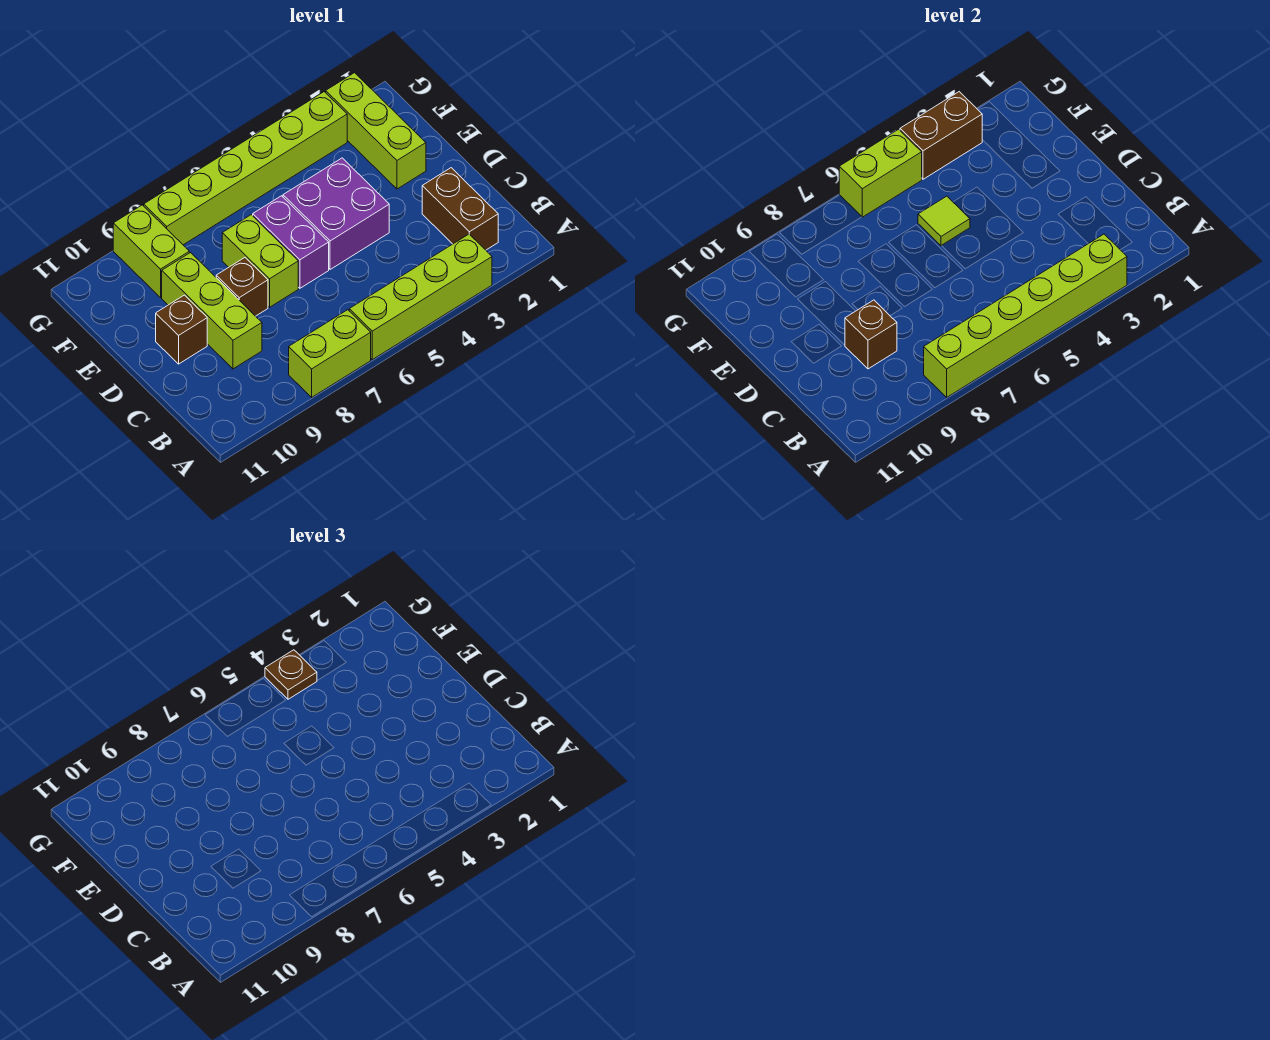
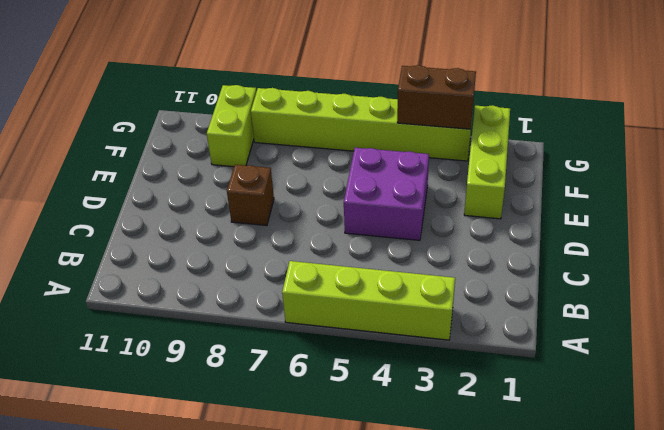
none -> lime 1x2 brick [289,310,371,397]
none -> brown 1x2 brick [422,168,498,250]
none -> lime 1x3 brick [162,253,262,369]

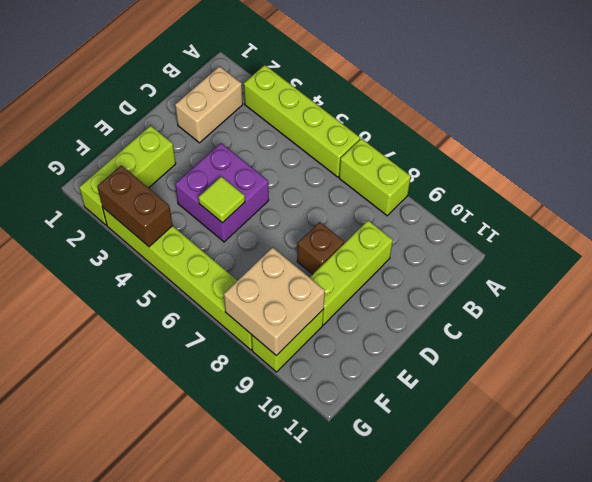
tan 1x2 brick [175,66,243,143] -> brown 1x2 brick [422,168,498,250]
tan 2x2 brick [224,247,325,356] -> none
none -> purple 1x2 brick [253,196,329,288]
none -> lime 1x2 brick [222,215,298,307]
none -> brown 1x1 brick [156,295,207,364]

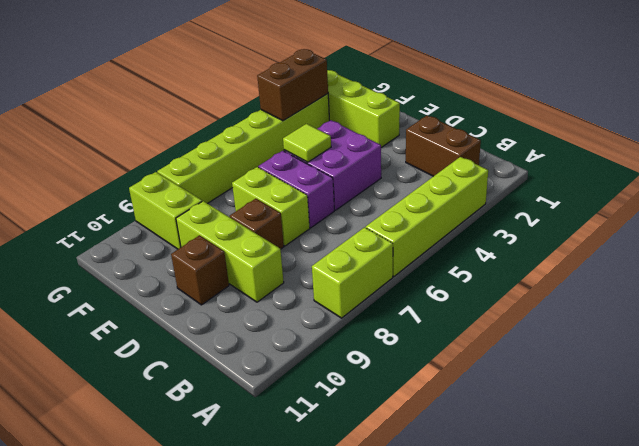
none -> lime 1x6 brick [924,234,1127,397]
none -> brown 1x1 brick [845,300,897,369]
none -> lime 1x2 brick [839,129,922,217]

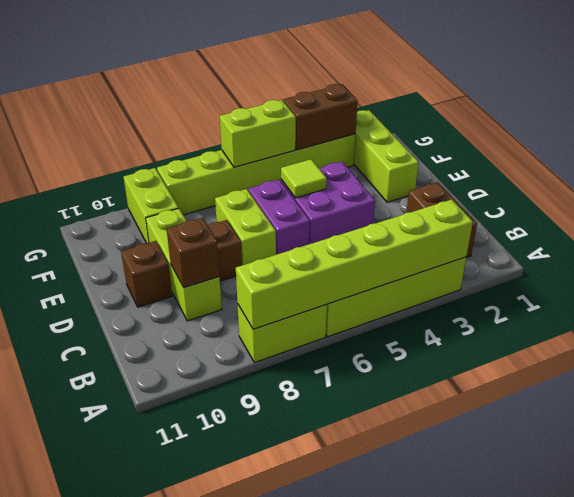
none -> brown 1x1 plate [265,650,317,699]

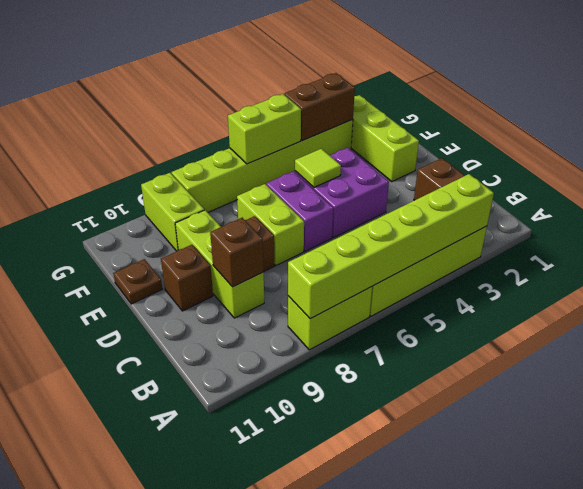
brown 1x1 plate [113,259,163,304] -> brown 1x1 plate moved to [265,650,317,699]

